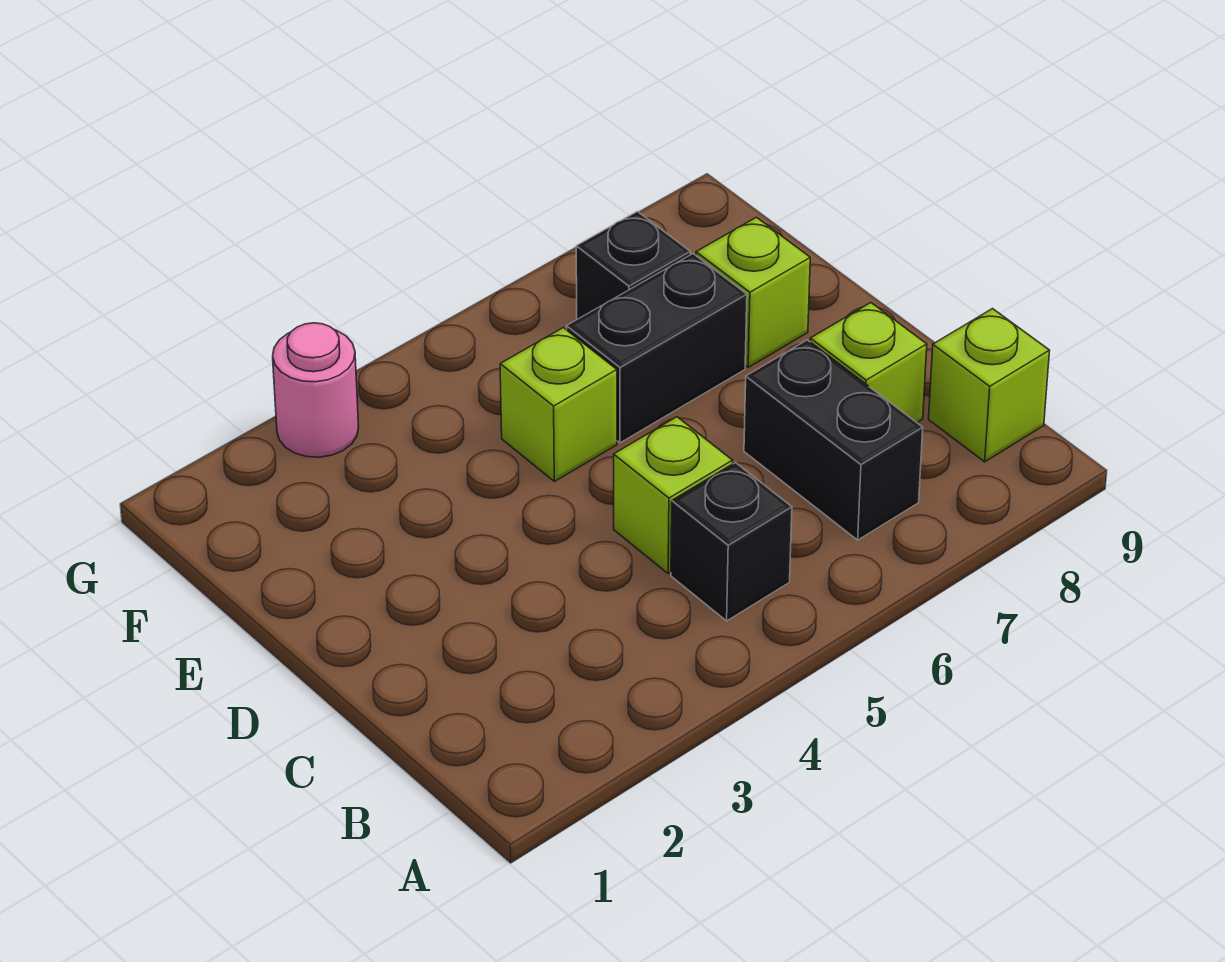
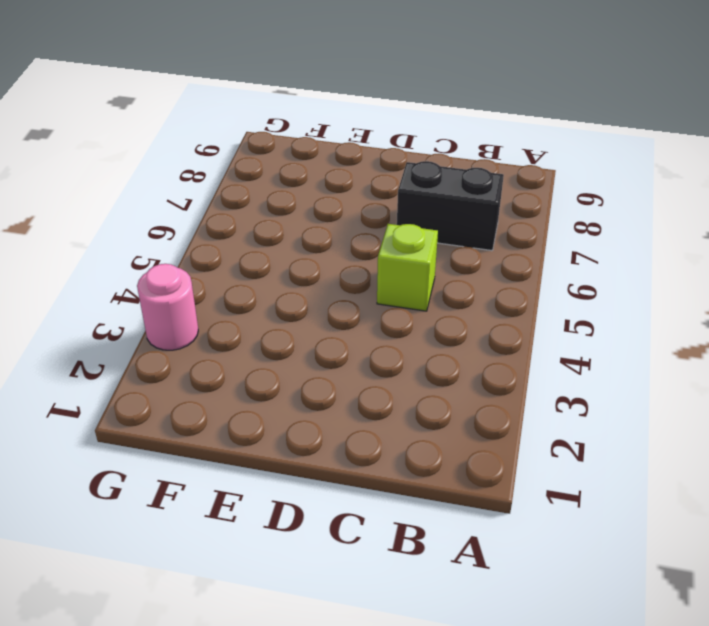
none -> black 1x1 brick [671,463,792,621]
none -> lime 1x1 brick [929,309,1050,462]

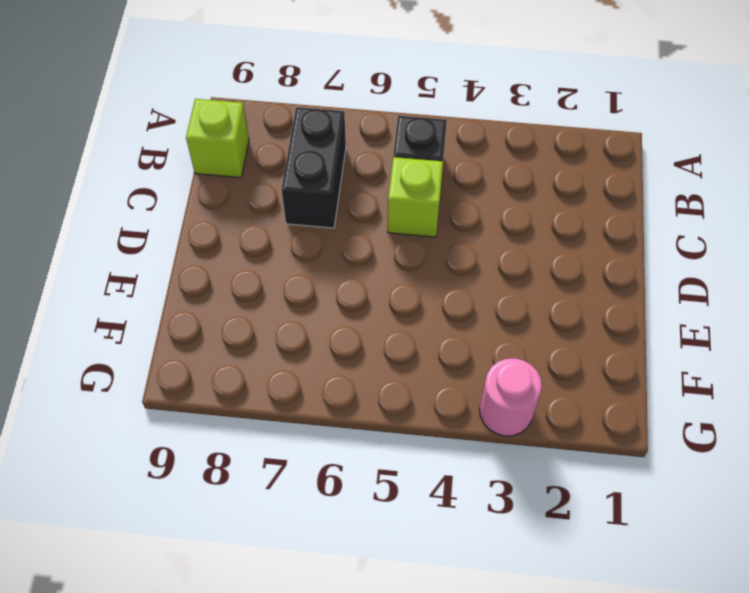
none -> lime 1x1 brick [810,303,927,422]
none -> lime 1x1 brick [500,328,617,481]

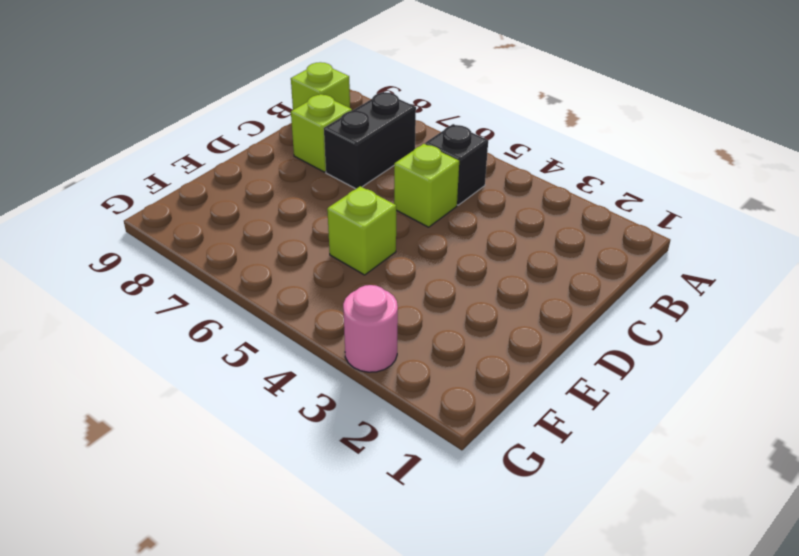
none -> black 1x2 brick [566,254,747,443]
none -> lime 1x1 brick [696,217,810,367]

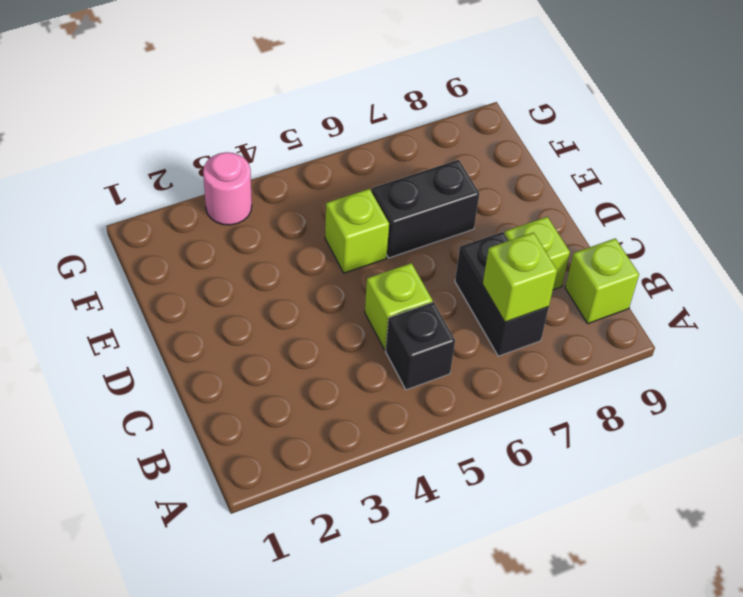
lime 1x1 brick [483,232,557,322] -> lime 1x1 brick moved to [696,217,810,367]
none -> black 1x1 brick [576,211,690,319]

